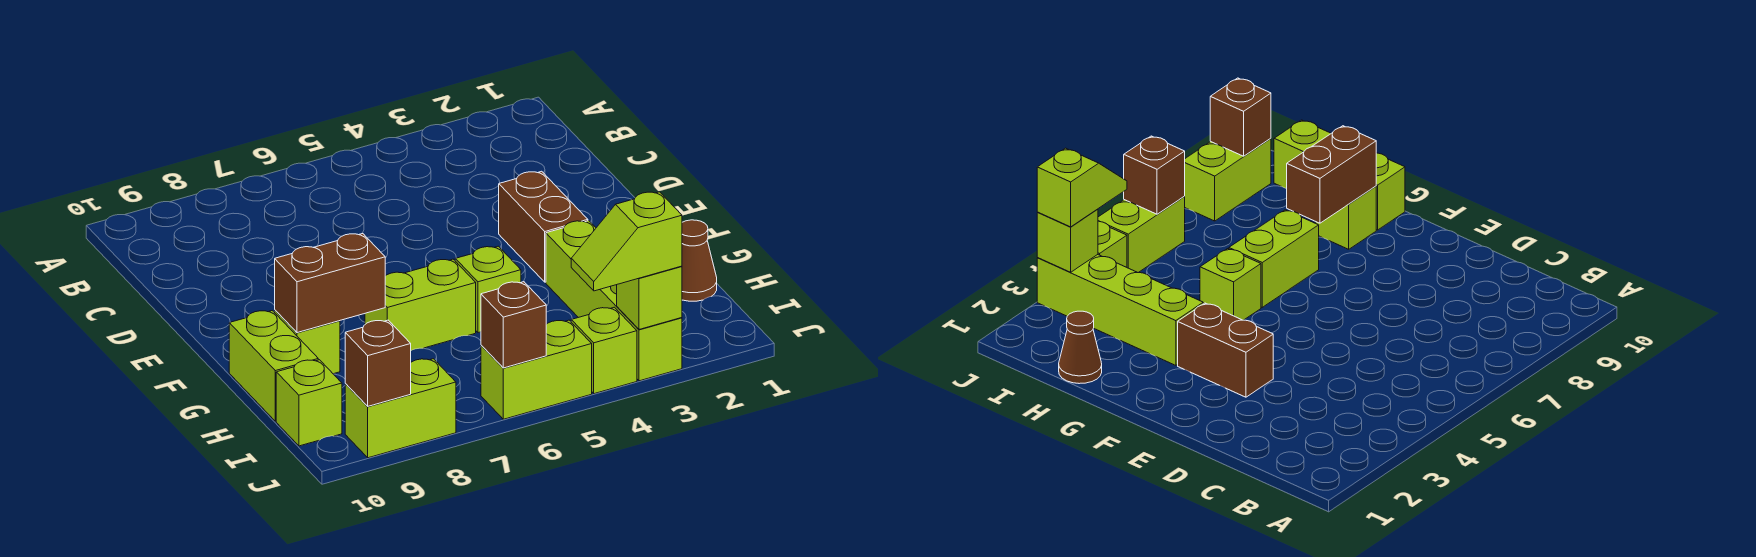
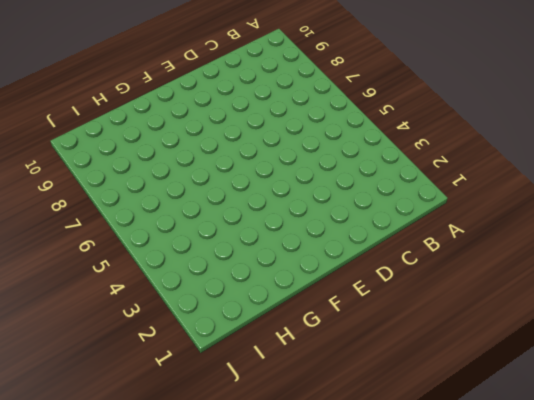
none -> brown 1x2 brick [499,171,588,282]
none -> lime 1x4 brick [546,221,682,381]
none -> lime 1x1 brick [455,246,521,333]

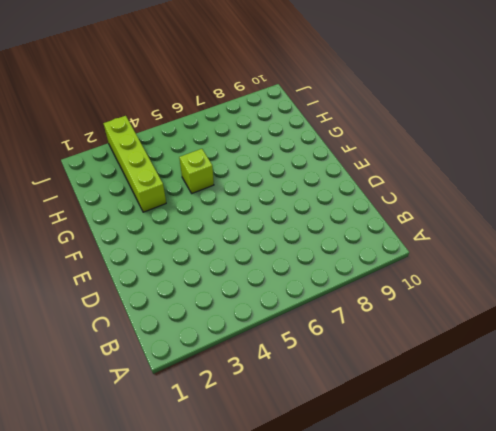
none -> brown 1x2 brick [499,171,588,282]
none -> lime 1x2 brick [365,259,476,350]
none -> lime 1x1 brick [275,310,340,374]

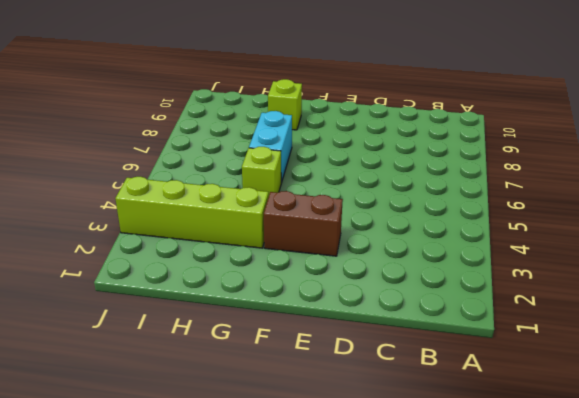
cyan 1x2 brick [249,111,292,183] -> lime 1x2 brick [365,259,476,350]
none -> lime 1x2 brick [229,311,318,421]
none -> brown 1x1 cone [682,220,717,301]
none -> lime 1x1 brick [276,360,342,446]

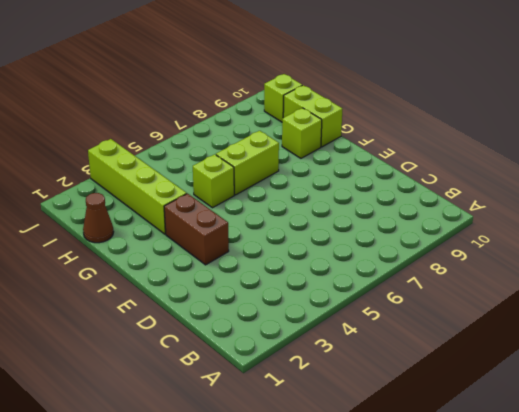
none -> lime 1x1 brick [571,307,637,394]
none -> lime 1x2 brick [481,320,592,419]
none -> lime 1x2 brick [345,359,456,458]

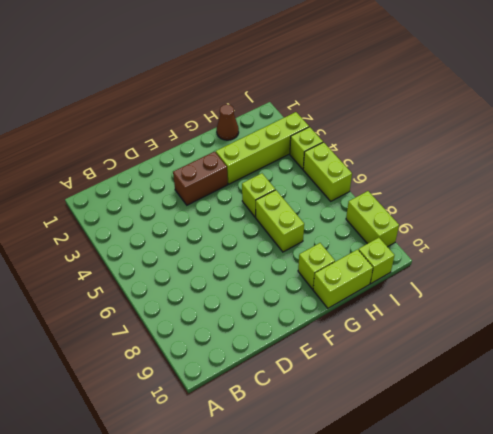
none -> brown 1x2 brick [275,234,385,333]
none -> lime 1x1 brick [617,266,682,329]
none -> brown 1x1 brick [481,282,546,368]

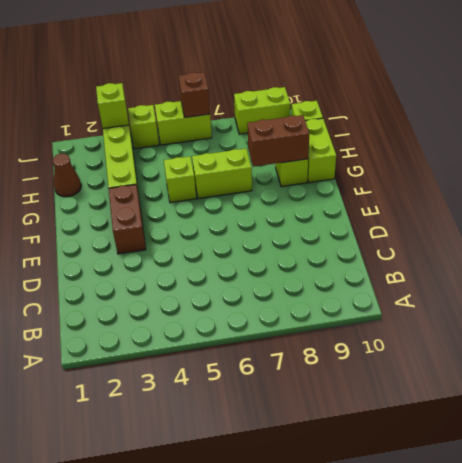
none -> brown 1x1 brick [345,320,411,406]
none -> lime 1x2 slope [571,192,682,291]

